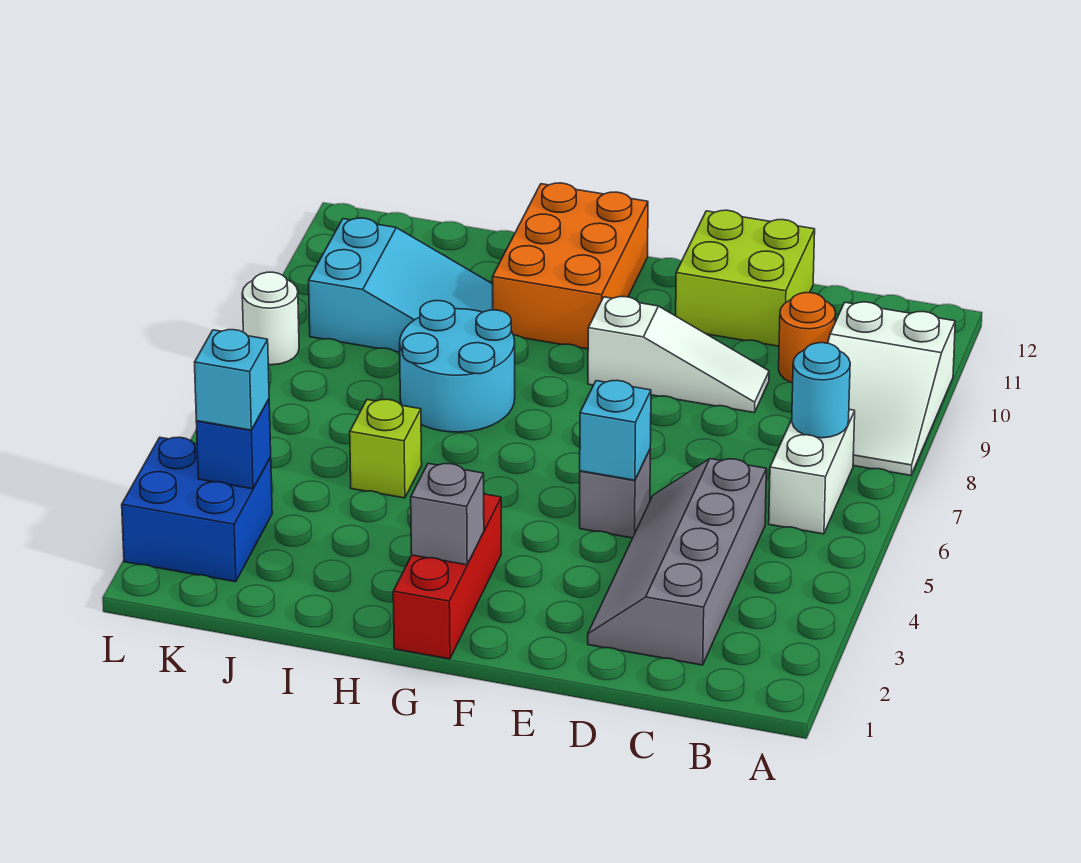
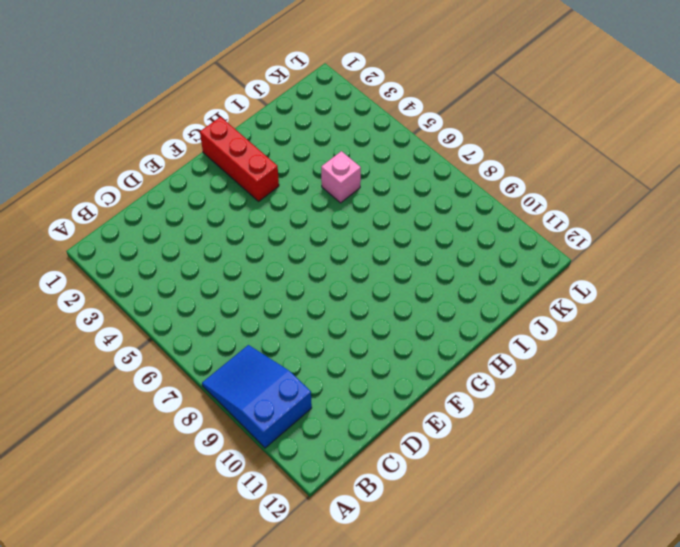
blue 2x3 slope [202,345,312,448] -> white 2x3 slope [828,302,955,475]
pink 1x1 brick [321,151,361,203] -> lime 1x1 brick [350,399,422,498]
none -> white 1x2 brick [769,409,855,534]
none -> grey 2x4 slope [588,459,766,665]
none -> orange 1x1 round brick [779,293,836,382]

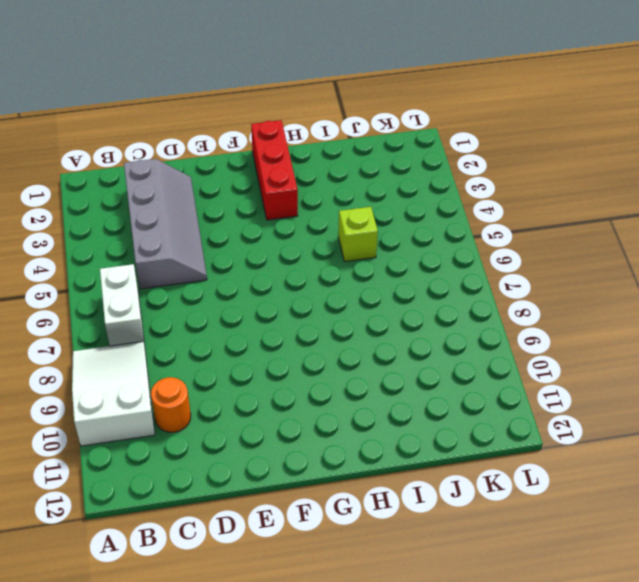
none -> white 1x3 slope [588,297,769,413]
none -> lime 2x2 brick [676,210,815,346]
none -> grey 1x1 brick [580,450,650,538]

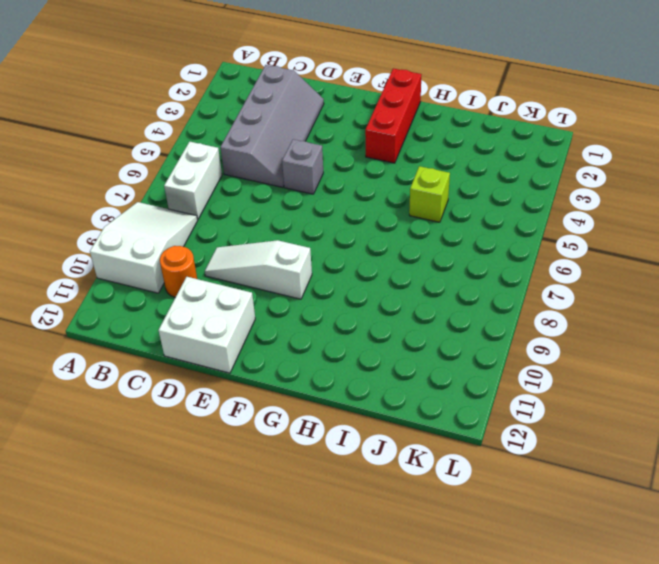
white 2x2 brick [158,277,255,373] -> lime 2x2 brick [676,210,815,346]
none -> orange 2x3 brick [492,183,648,349]
none -> cyan 2x2 round brick [400,301,515,432]
none -> cyan 2x3 slope [309,218,493,352]

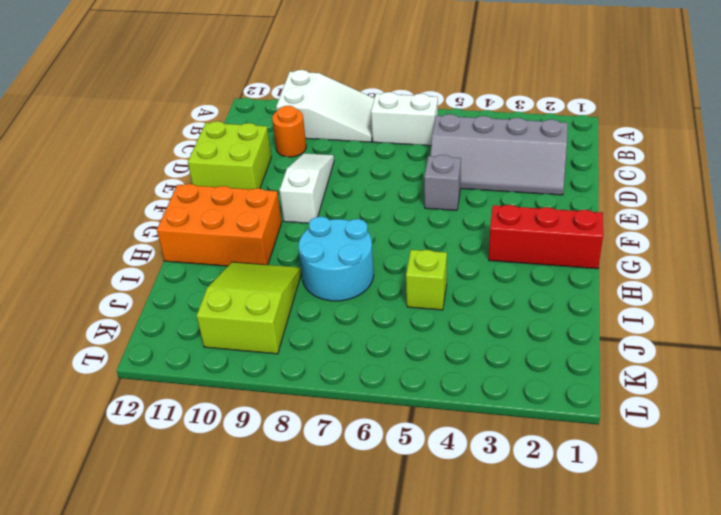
lime 2x3 slope [197,262,301,354] -> cyan 2x3 slope [309,218,493,352]
none -> blue 2x2 brick [122,437,272,582]
none -> white 1x1 round brick [242,272,299,365]
none -> cyan 1x1 round brick [792,343,850,438]

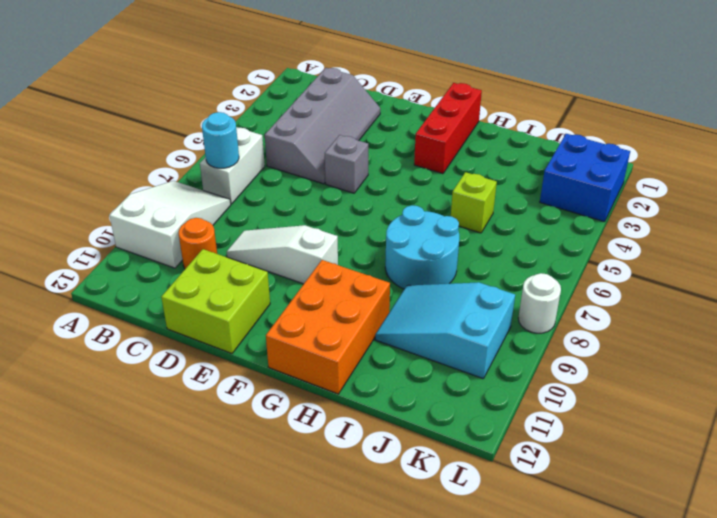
none -> cyan 1x1 brick [580,380,651,480]
none -> grey 1x1 brick [411,464,484,565]
none -> blue 1x1 brick [196,399,271,489]

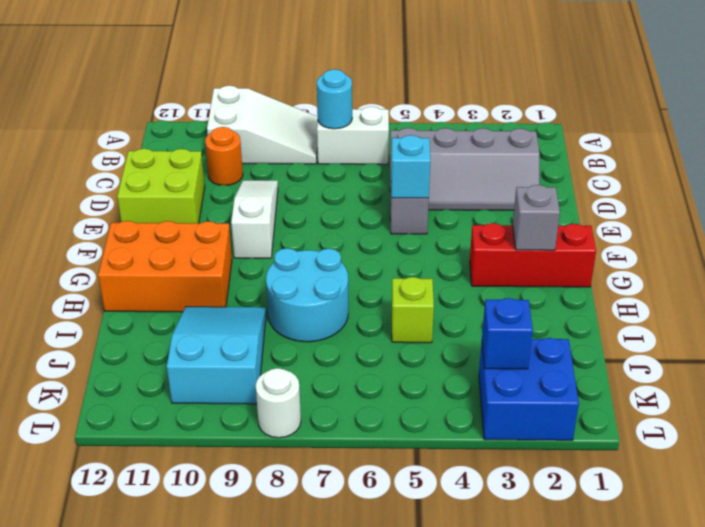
none -> cyan 1x1 brick [194,330,269,430]

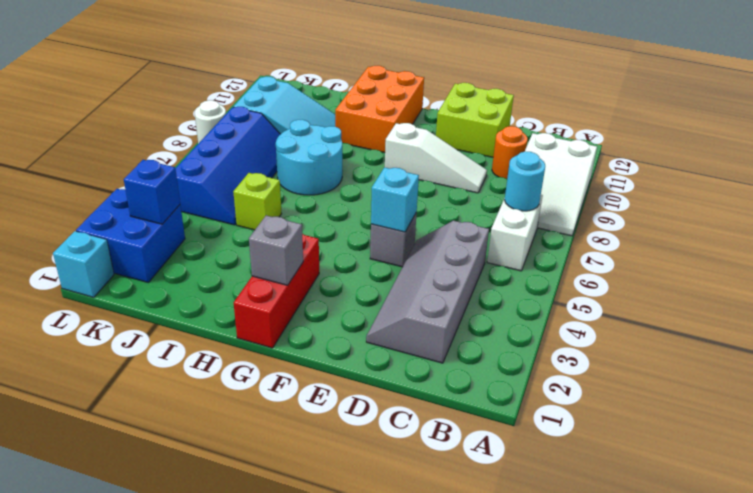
blue 2x4 slope [175,107,280,225] -> none
cyan 1x1 brick [53,231,114,297] -> cyan 1x1 brick moved to [194,330,269,430]

